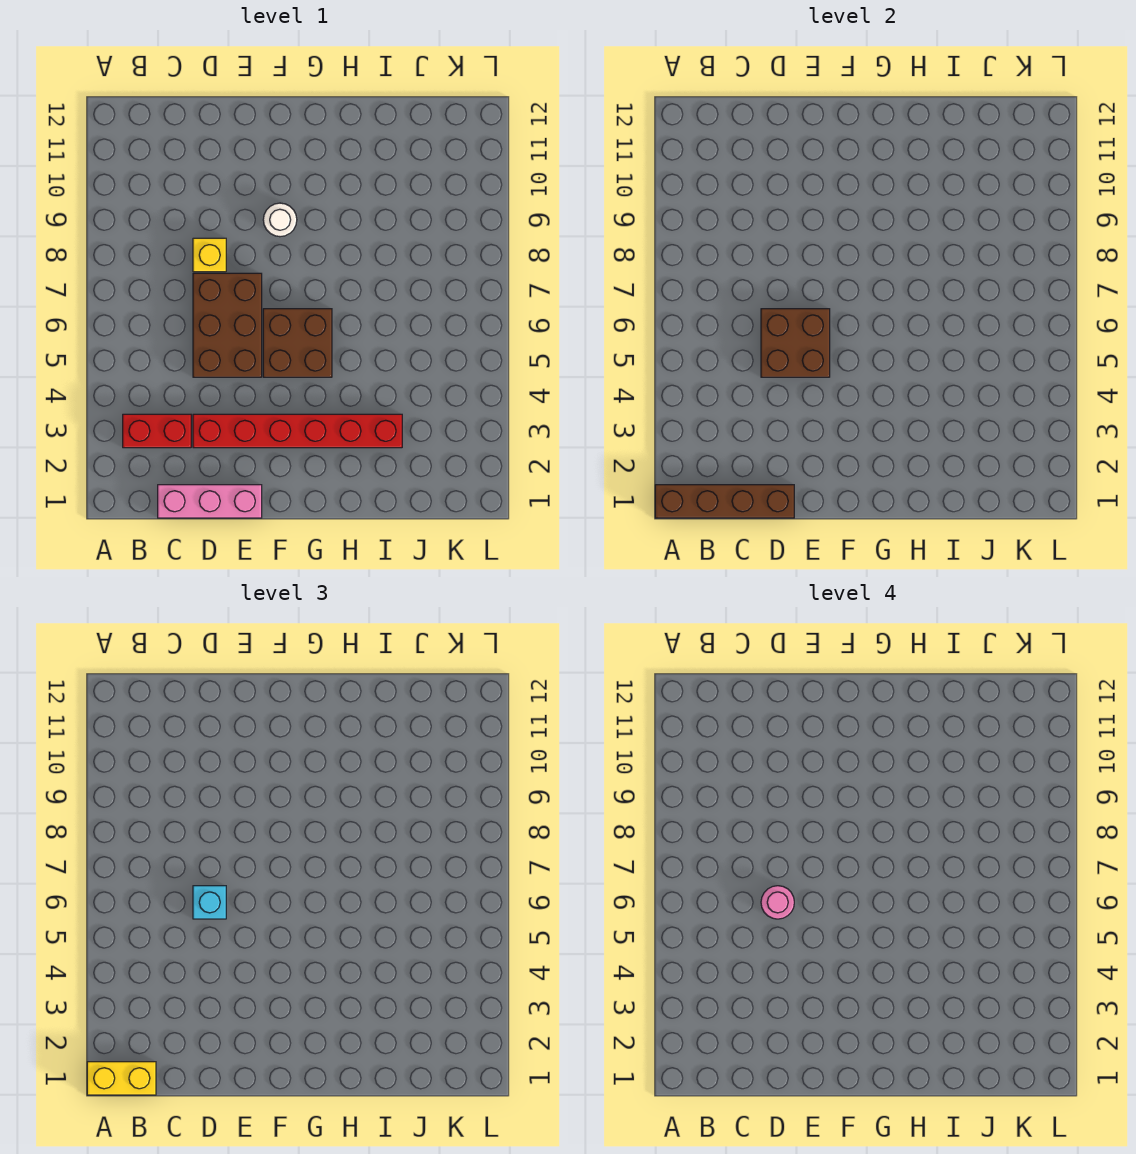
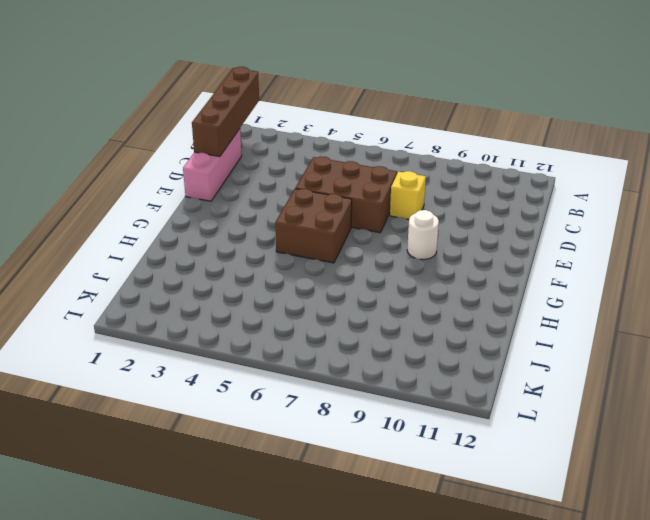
none -> red 1x2 brick [123,414,191,448]
none -> red 1x6 brick [193,414,402,448]
none -> brown 2x2 brick [761,309,830,377]

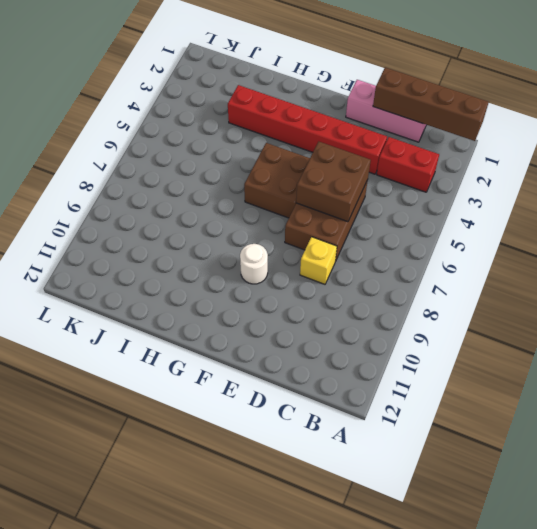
none -> yellow 1x2 brick [87,1062,156,1095]
none -> cyan 1x1 brick [193,886,226,919]
none -> pink 1x1 round brick [761,886,794,919]

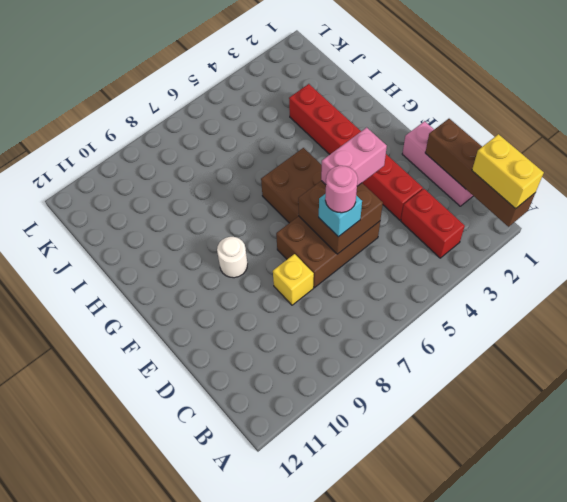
pink 1x2 brick [321,127,387,186] -> none

